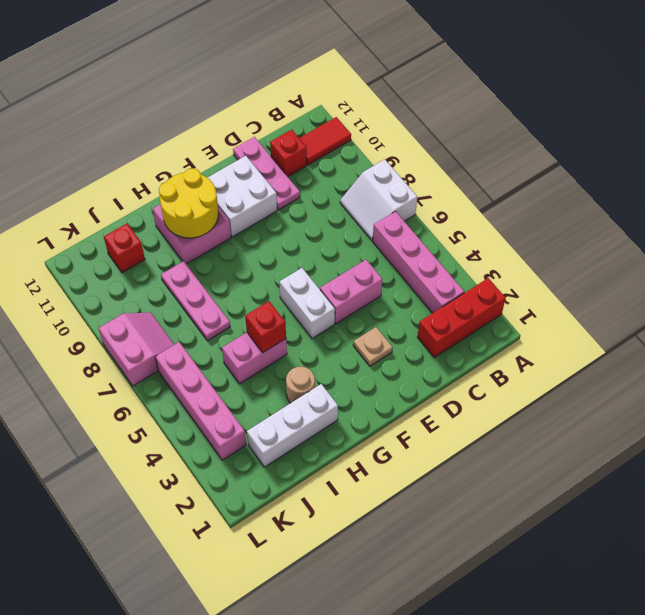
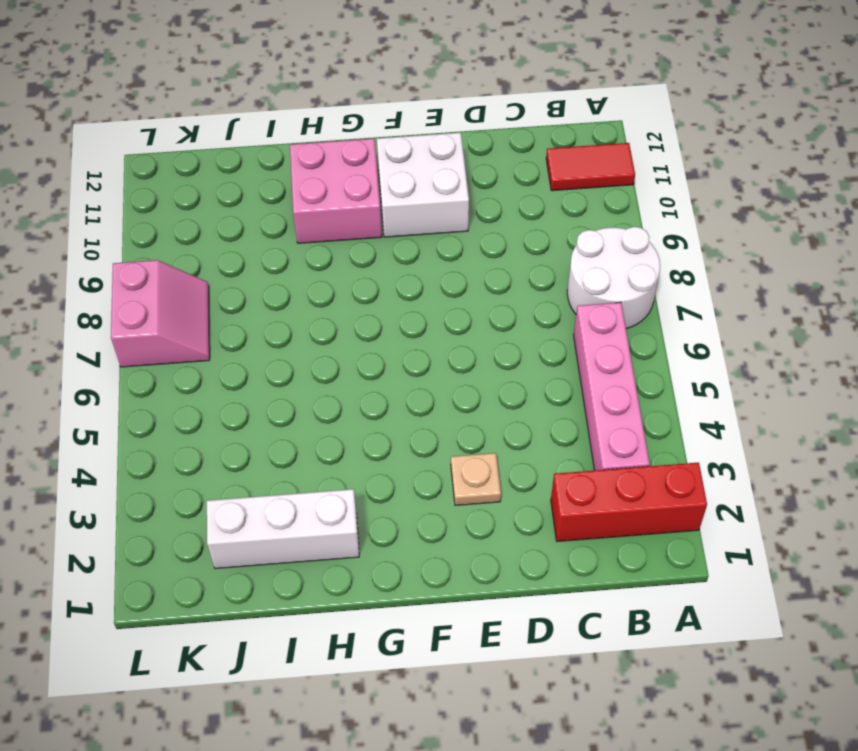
white 2x2 round brick [567,227,660,329] -> white 2x2 slope [340,159,417,241]
none -> red 1x1 brick [270,130,307,177]
none -> pink 1x2 brick [320,260,382,324]
none -> pink 1x3 plate [233,137,300,210]

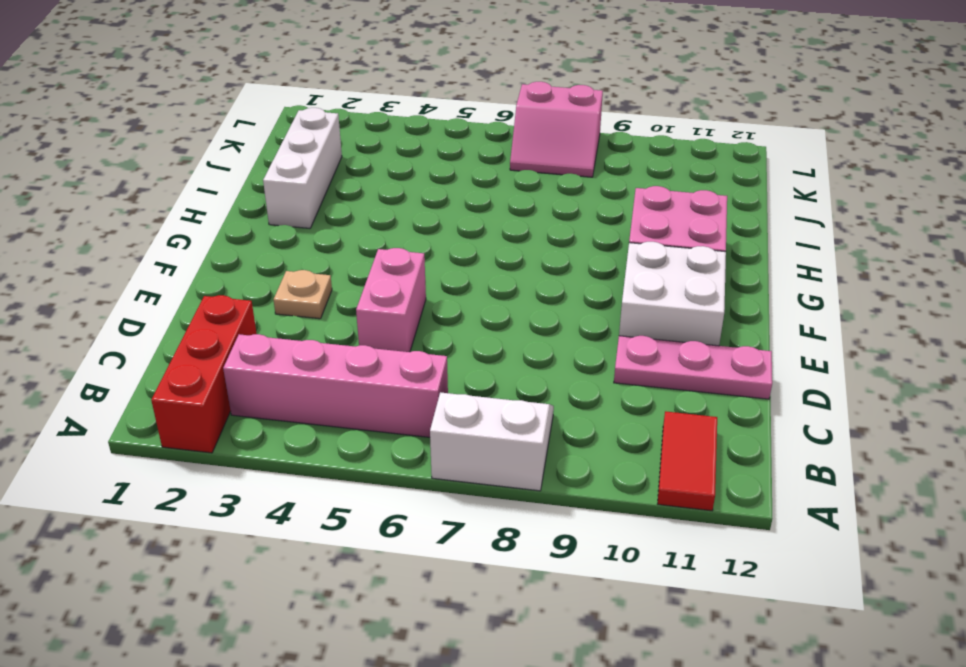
none -> red 1x1 brick [270,130,307,177]
none -> white 1x2 brick [279,268,335,339]
none -> tan 1x1 round brick [286,367,315,403]

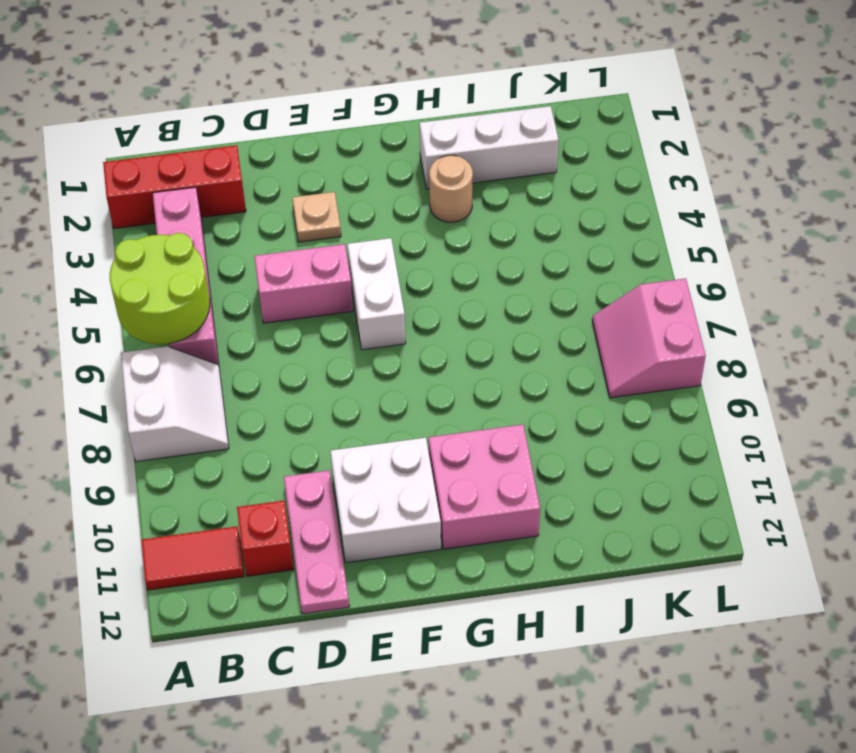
lime 2x2 round brick [110,233,210,345] -> none
none -> pink 1x2 brick [222,333,287,384]
none -> pink 1x3 plate [161,261,230,341]
none -> red 1x1 brick [104,224,145,273]

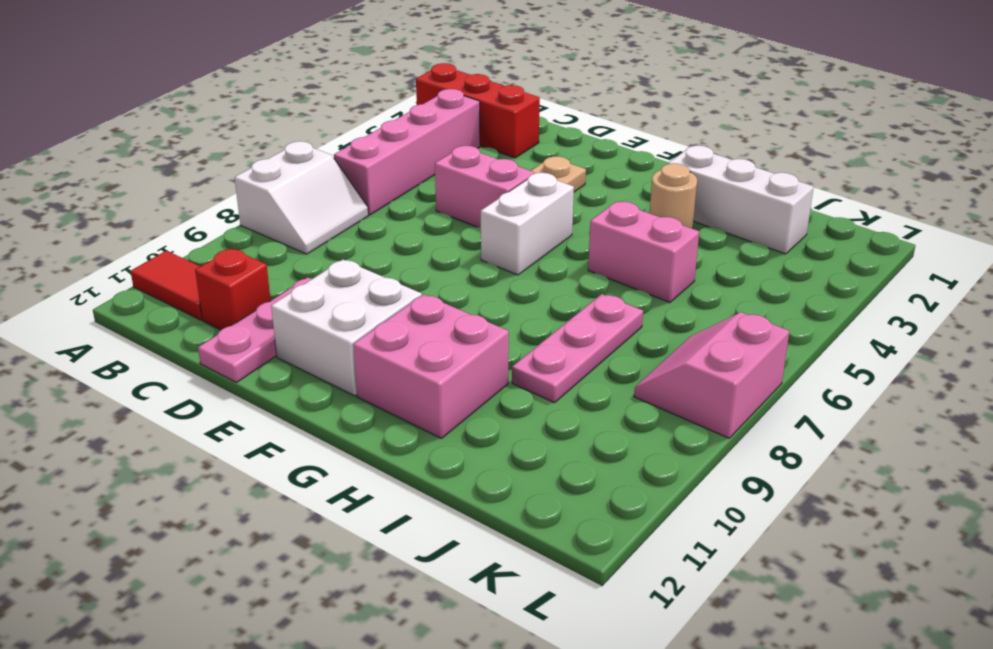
none -> red 1x1 brick [104,224,145,273]
none -> pink 1x4 brick [155,342,246,460]
none -> yellow 2x2 round brick [159,168,219,238]

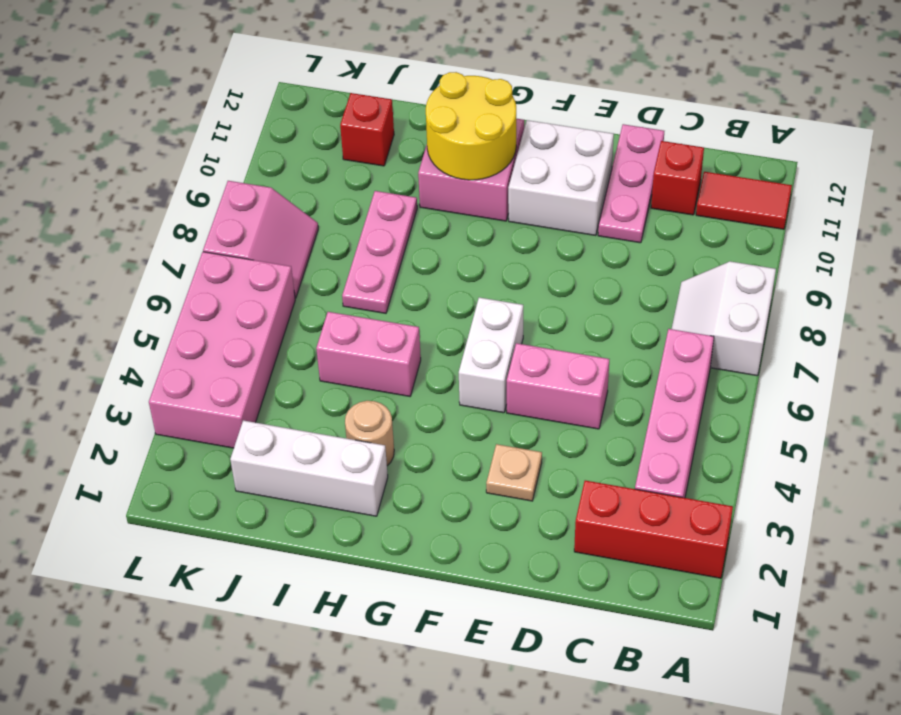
pink 2x4 brick [149,252,295,448] -> pink 1x4 brick [155,342,246,460]
none -> red 1x1 brick [245,301,286,352]

